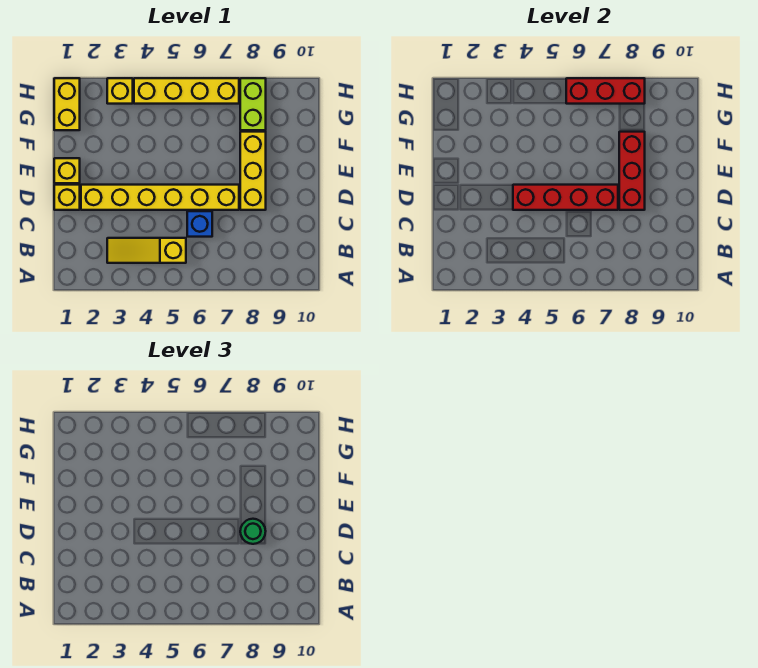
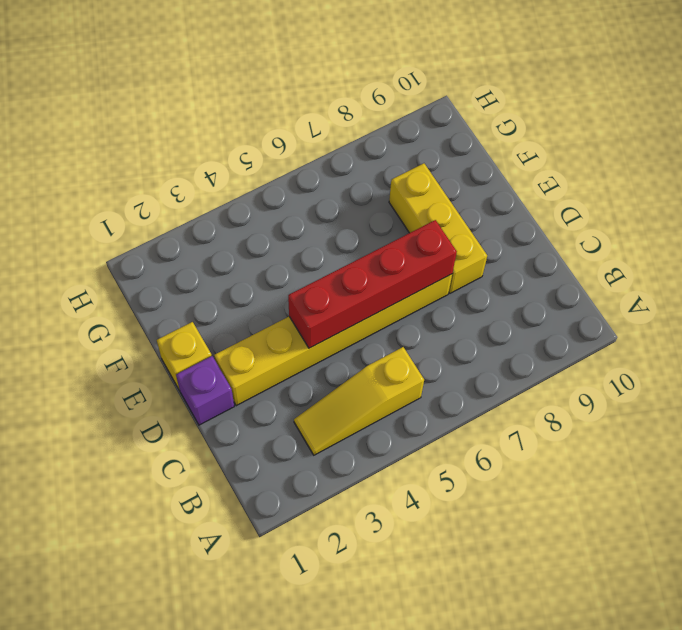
purple 1x1 brick [176,356,234,425] -> yellow 1x1 brick [54,185,80,210]
none -> blue 1x1 brick [187,211,212,237]
none -> yellow 1x2 brick [54,78,80,130]
none -> lime 1x2 brick [240,78,266,130]

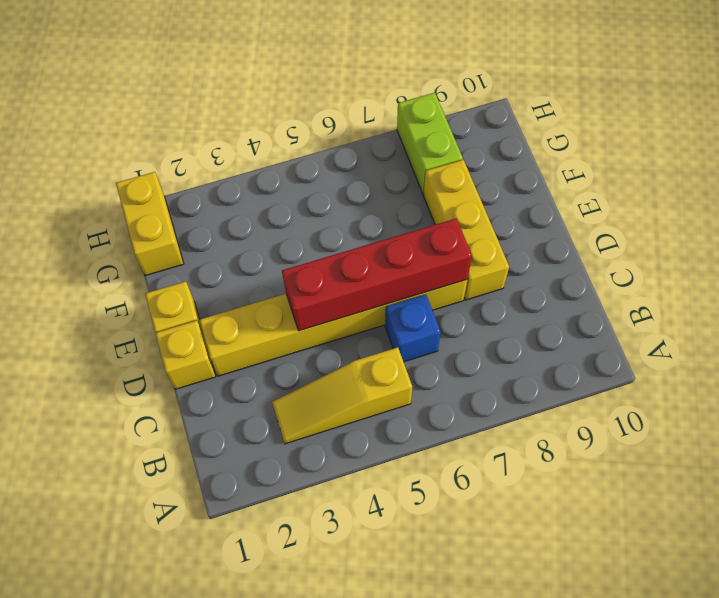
none -> yellow 1x1 brick [107,78,133,104]
none -> yellow 1x4 brick [134,78,239,104]
none -> red 1x3 brick [619,132,645,210]

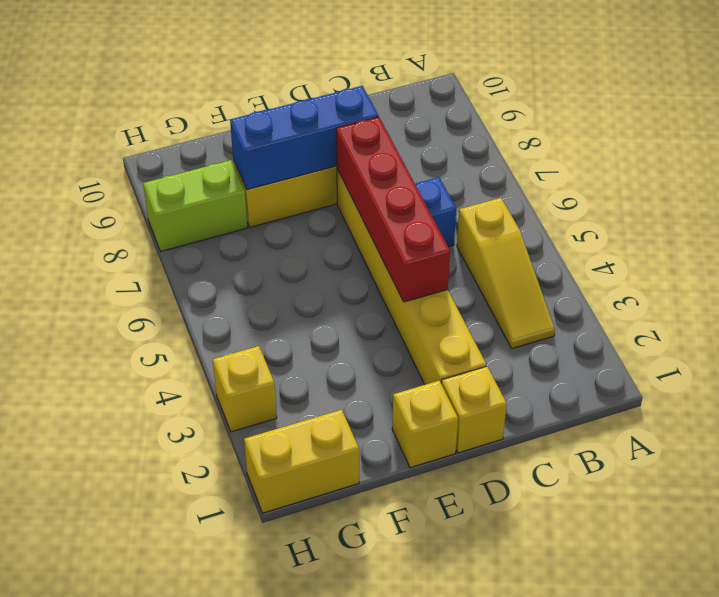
blue 1x3 brick [230,86,378,189] -> red 1x3 brick [619,132,645,210]
none -> yellow 1x4 brick [134,78,239,104]
none -> red 1x3 brick [566,78,645,104]
none -> green 1x1 round brick [240,519,266,544]

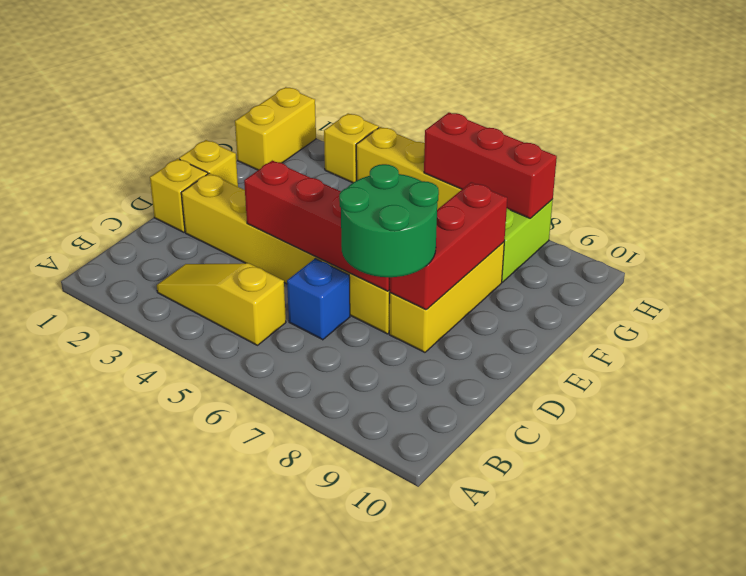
green 2x2 round brick [339,164,439,277] -> green 1x1 round brick [240,519,266,544]

